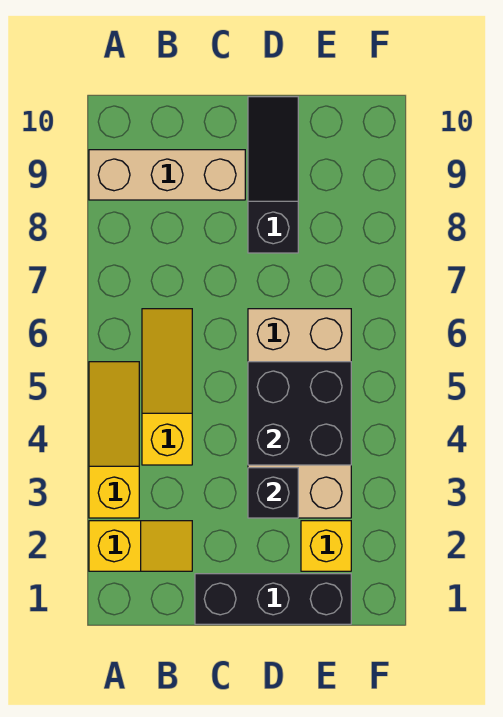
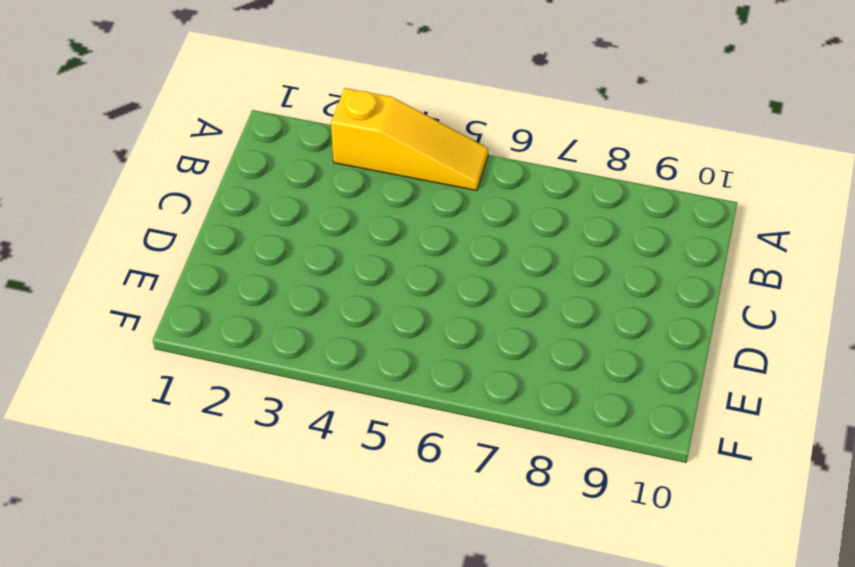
none -> yellow 1x2 slope [89,521,192,571]
none -> tan 1x3 brick [89,150,245,200]

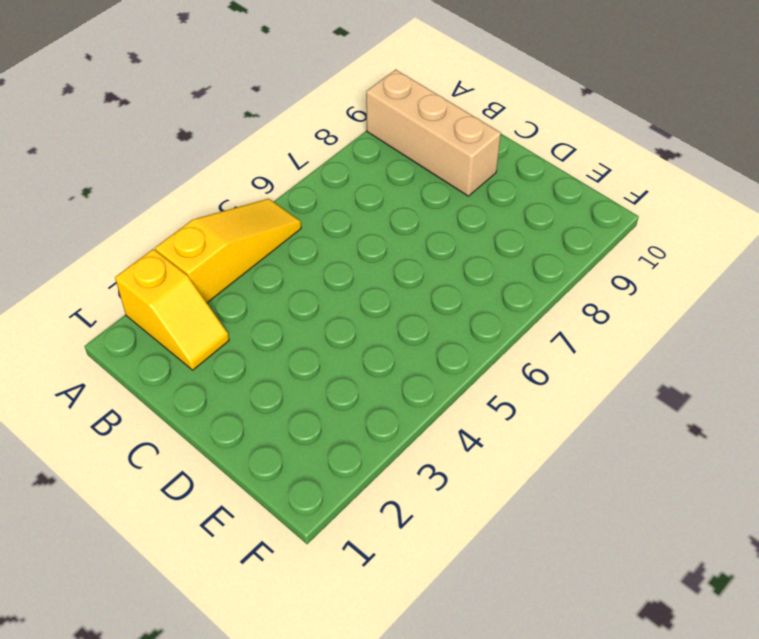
none -> yellow 1x3 slope [142,309,192,465]
none -> black 1x3 brick [195,574,351,624]

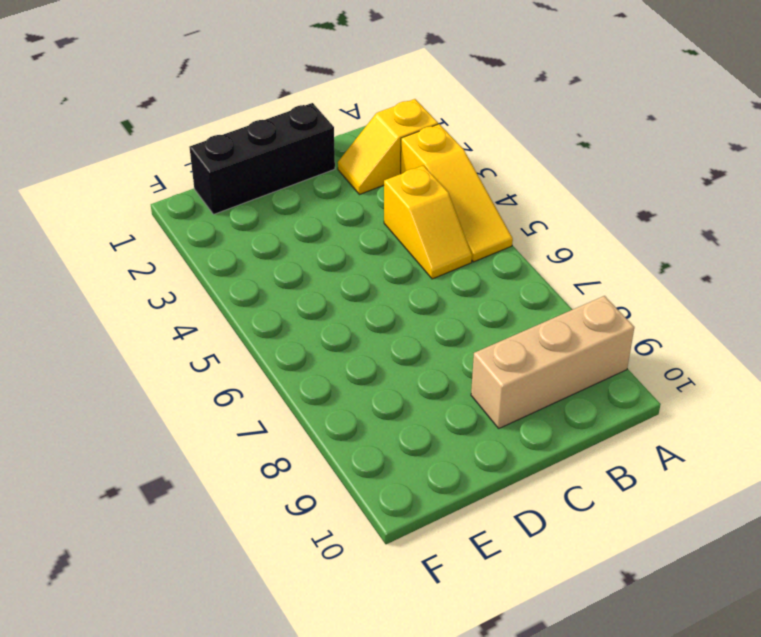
yellow 1x2 slope [384,165,472,279] -> yellow 1x3 slope [142,309,192,465]
none -> tan 2x4 brick [248,309,351,518]
none -> black 1x3 slope [248,97,298,253]

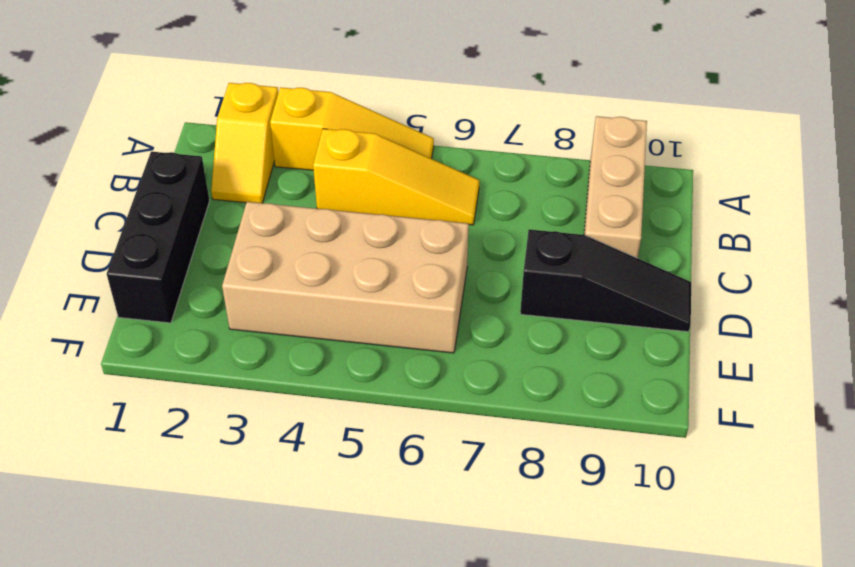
none -> yellow 1x1 brick [301,521,351,571]
none -> black 1x1 brick [248,468,298,518]

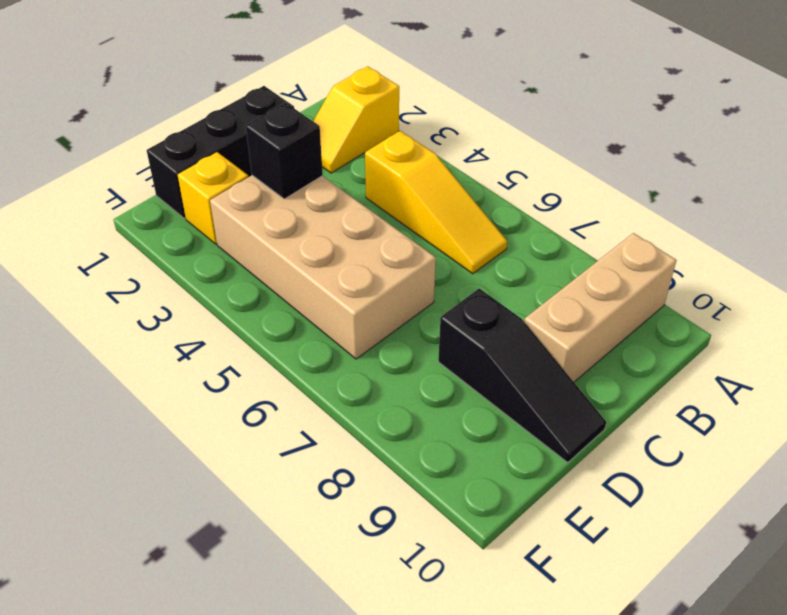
none -> yellow 1x3 slope [89,362,139,518]
none -> black 2x2 brick [248,362,351,465]

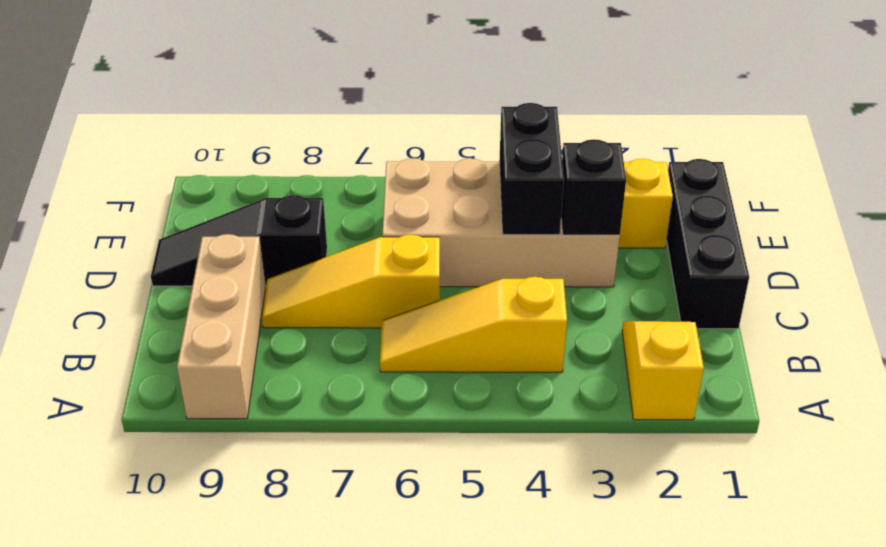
yellow 1x3 slope [262,235,440,328] -> yellow 1x3 slope moved to [89,362,139,518]
black 1x2 brick [499,103,564,235] -> black 2x2 brick [248,362,351,465]

